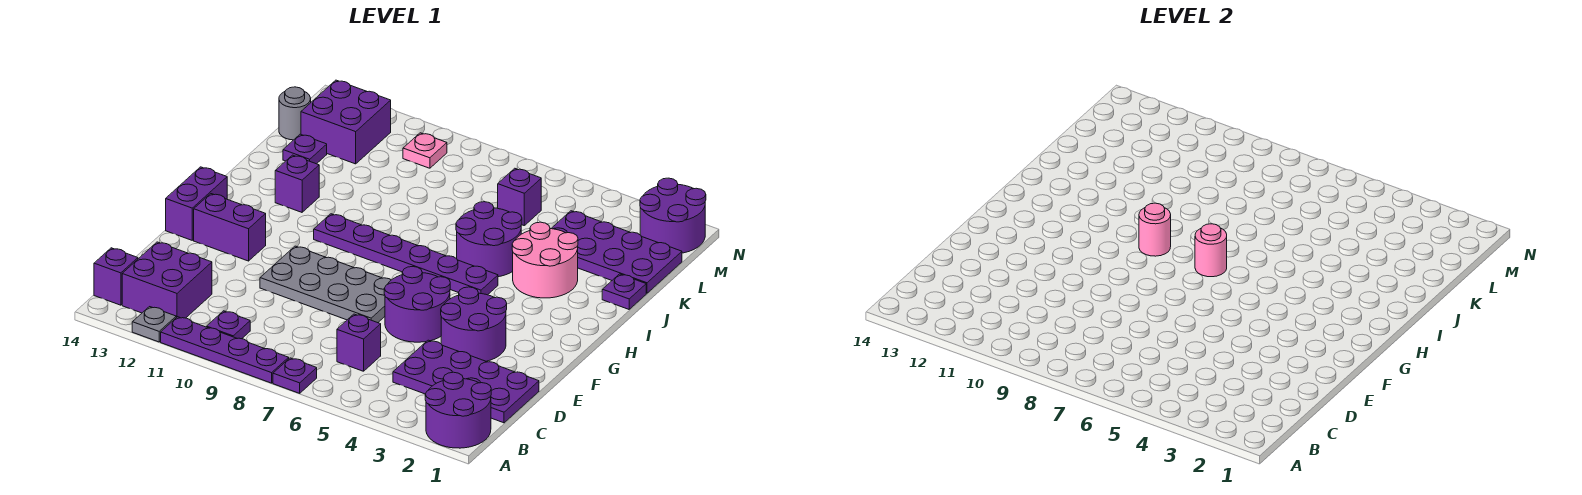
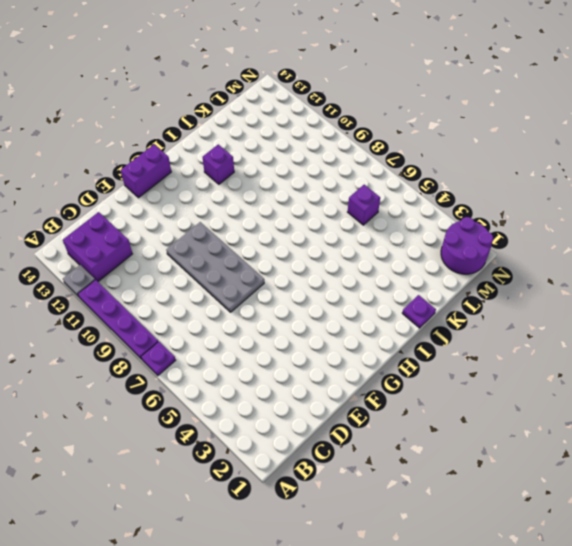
none -> purple 2x2 round brick [425,372,491,448]
none -> purple 1x1 plate [207,311,250,339]
none -> purple 1x1 brick [94,248,138,305]

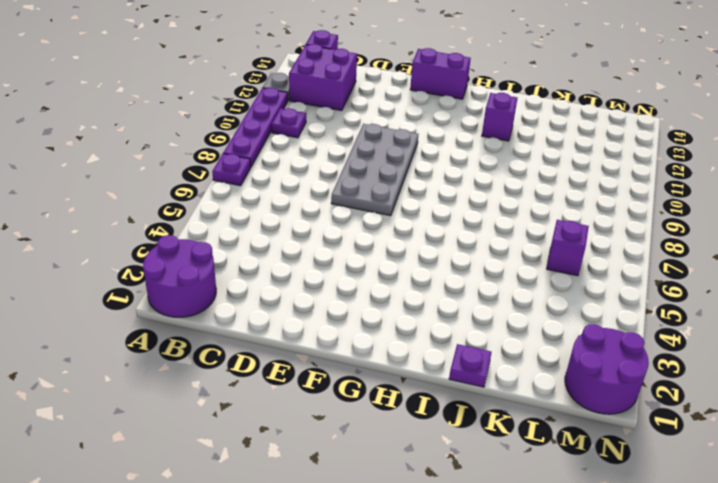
none -> purple 2x4 plate [393,340,539,423]
none -> purple 1x1 brick [337,314,381,371]
none -> purple 2x2 round brick [441,287,507,361]

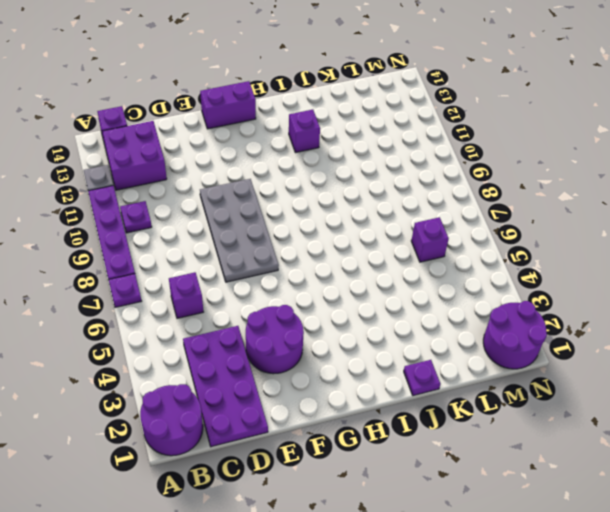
none -> purple 2x2 round brick [384,267,450,342]
none -> purple 1x2 brick [194,194,266,261]
none -> purple 1x6 plate [314,214,498,295]

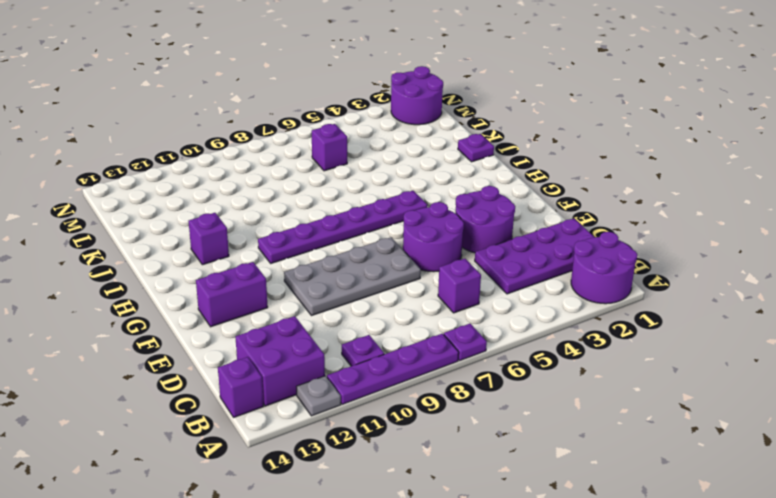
none -> purple 1x2 brick [166,167,227,240]
none -> pink 2x2 round brick [512,222,578,298]
none -> purple 2x2 round brick [456,202,522,277]

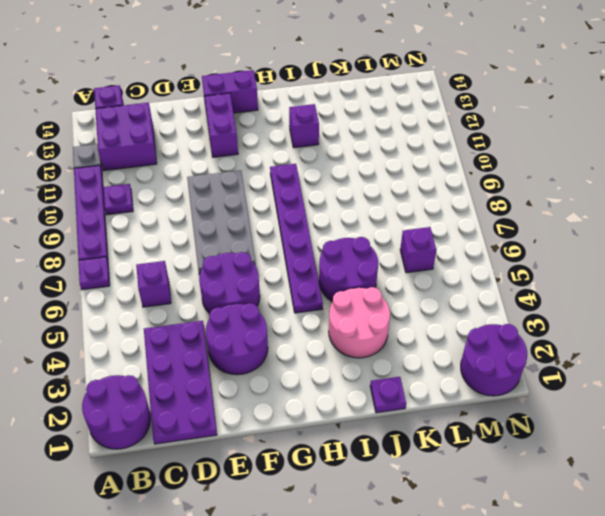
none -> purple 2x4 plate [551,211,682,293]
none -> purple 1x1 plate [283,134,327,164]
none -> purple 2x2 brick [301,80,391,164]

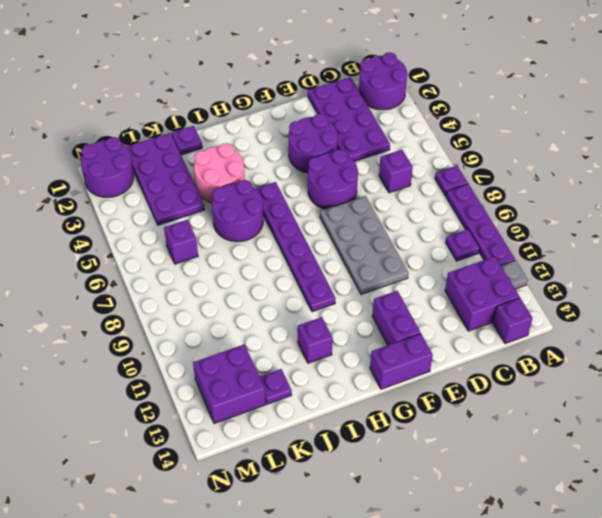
none -> grey 1x1 round brick [279,87,311,140]
none -> pink 1x1 plate [403,133,447,168]
none -> pink 1x1 round brick [1195,224,1227,277]

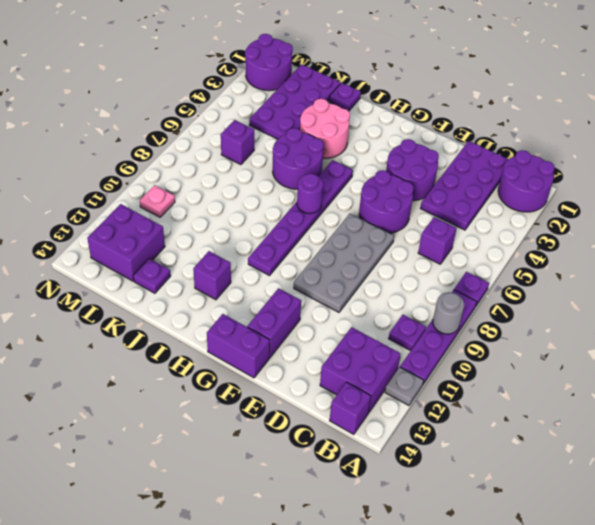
grey 1x1 round brick [433,292,464,334] -> grey 1x1 round brick moved to [279,87,311,140]
purple 1x1 round brick [297,174,323,213] -> pink 1x1 round brick [1195,224,1227,277]
none -> pink 1x1 round brick [1139,203,1171,256]

